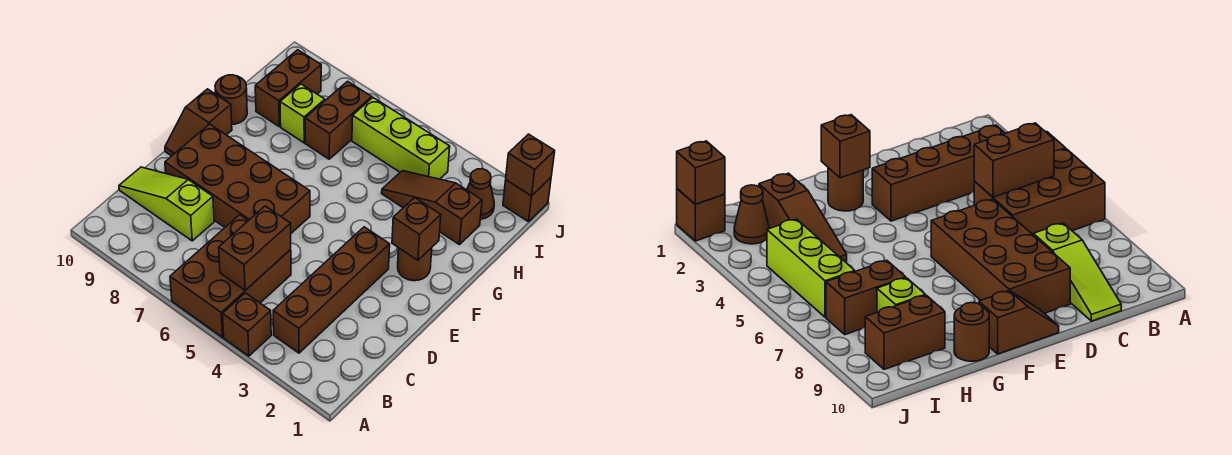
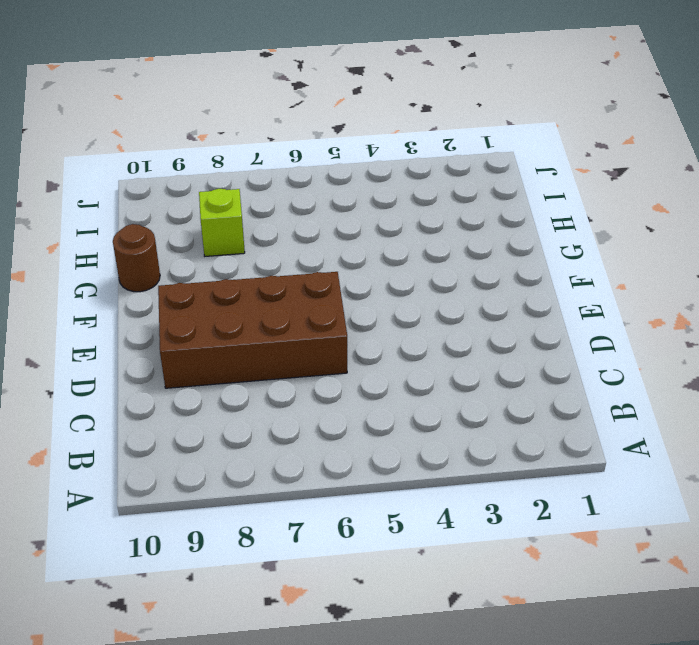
none -> brown 1x1 brick [223,293,271,356]
none -> brown 2x3 brick [170,215,291,337]
none -> brown 1x4 brick [273,227,390,353]

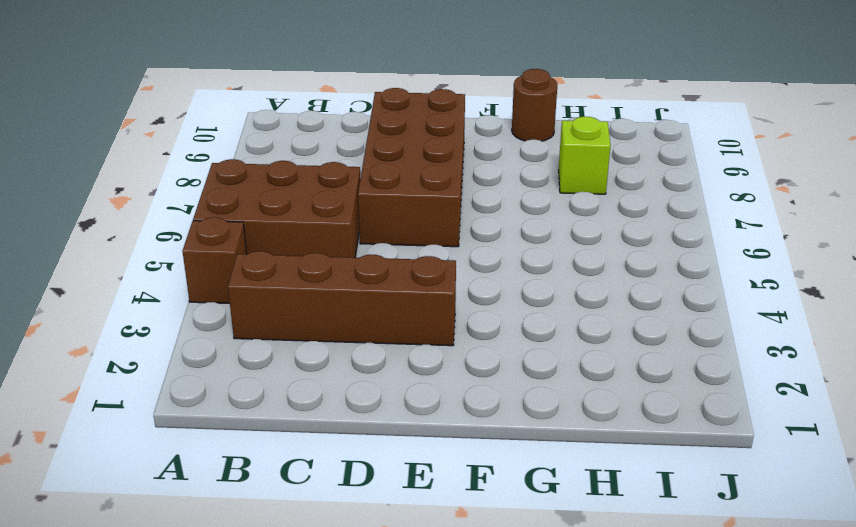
none -> lime 1x3 slope [119,167,214,241]
none -> brown 1x2 slope [165,89,232,156]
none -> brown 1x1 round brick [398,248,432,281]

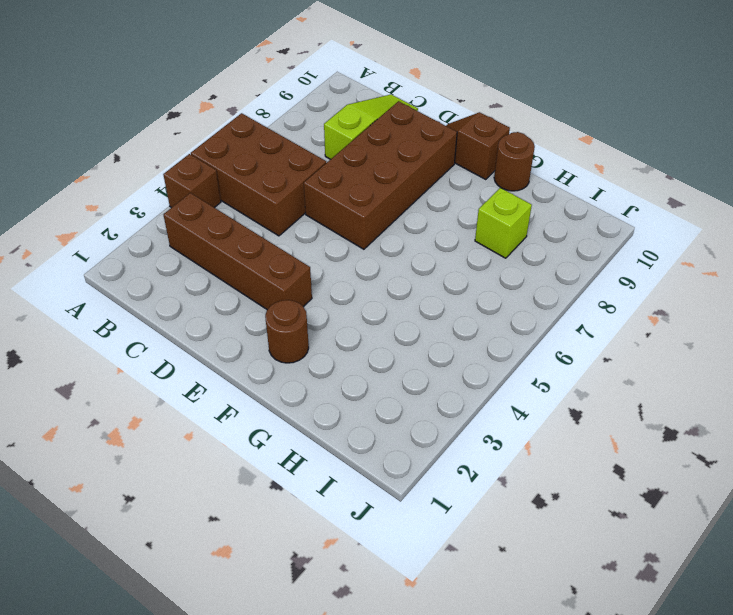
none -> brown 1x3 slope [382,171,482,245]
none -> brown 1x2 brick [305,81,372,159]
none -> brown 1x2 brick [255,50,321,126]

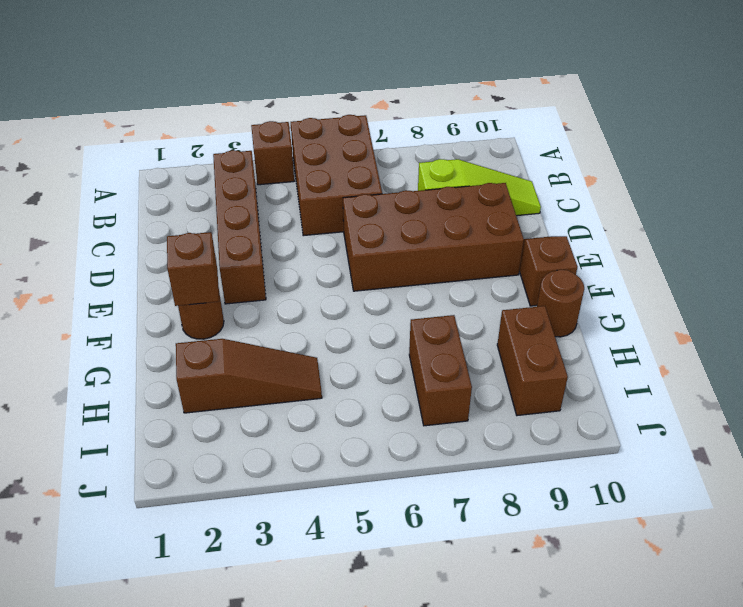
none -> lime 1x1 brick [280,84,325,143]
none -> brown 1x1 cone [467,169,494,219]
none -> lime 1x3 brick [352,98,450,179]

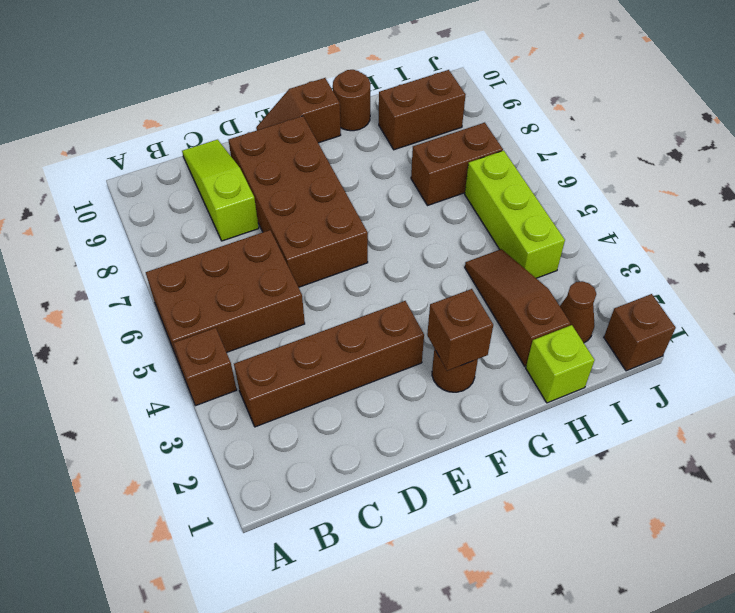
lime 1x1 brick [526,325,595,403] -> lime 1x1 brick moved to [280,84,325,143]
none -> brown 1x2 brick [219,206,291,290]
none -> brown 1x1 brick [506,134,555,196]

